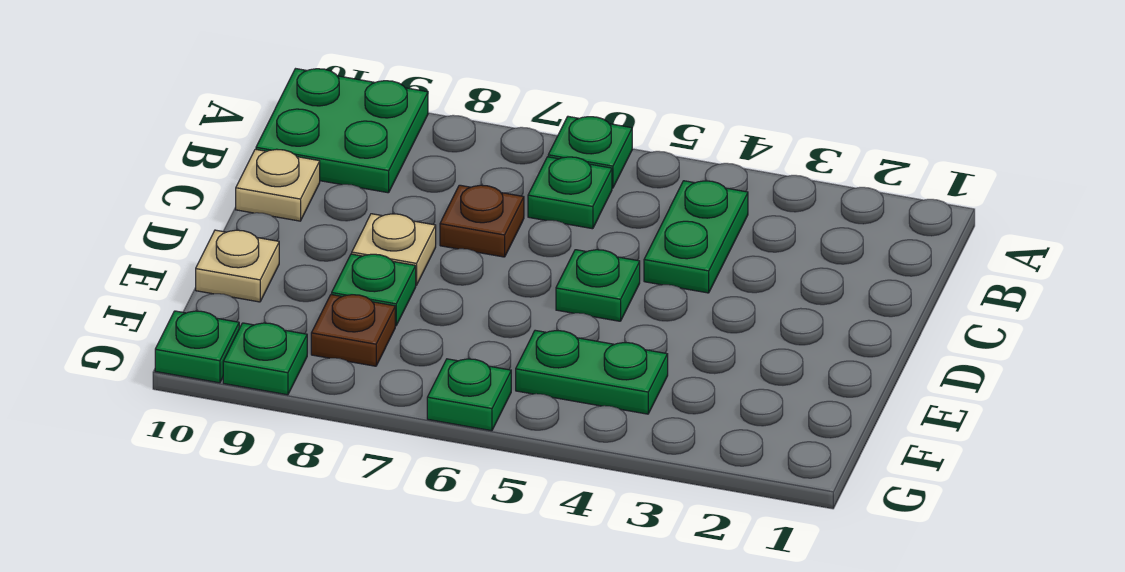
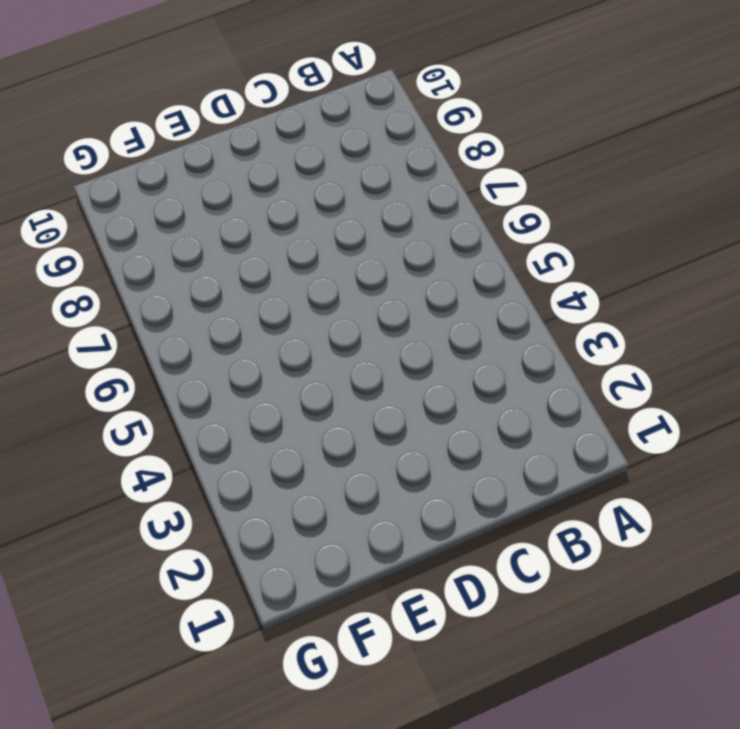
none -> green 1x1 plate [548,116,632,188]
none -> green 2x2 plate [256,69,428,193]
none -> green 1x2 plate [644,181,748,293]

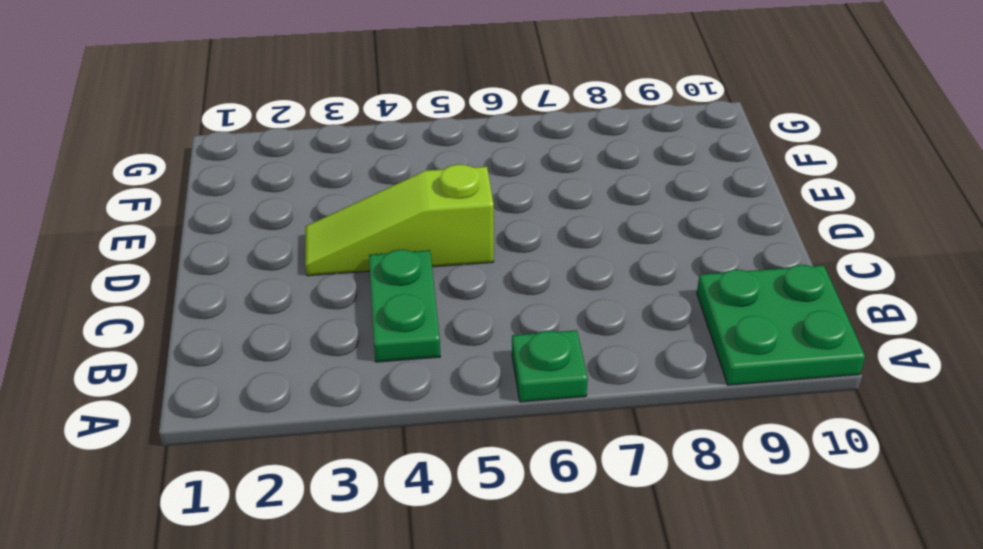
lime 1x3 slope [305,164,494,276] -> green 1x1 plate [556,250,640,321]
none -> green 1x1 plate [528,157,612,229]
none -> brown 1x1 plate [440,185,524,257]
none -> tan 1x1 plate [236,149,320,221]

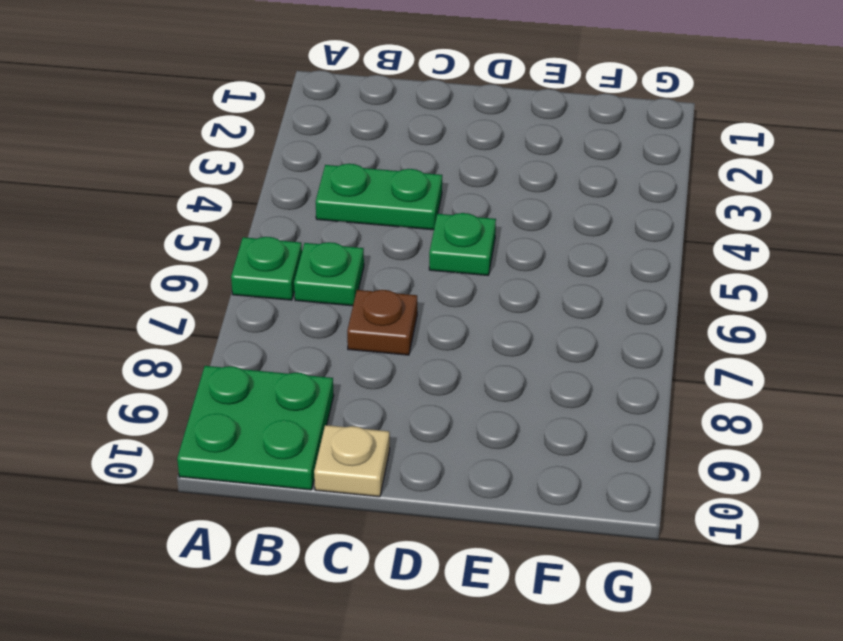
none -> tan 1x1 plate [352,214,436,285]
none -> green 1x1 plate [332,254,416,326]
none -> tan 1x1 plate [196,230,279,302]

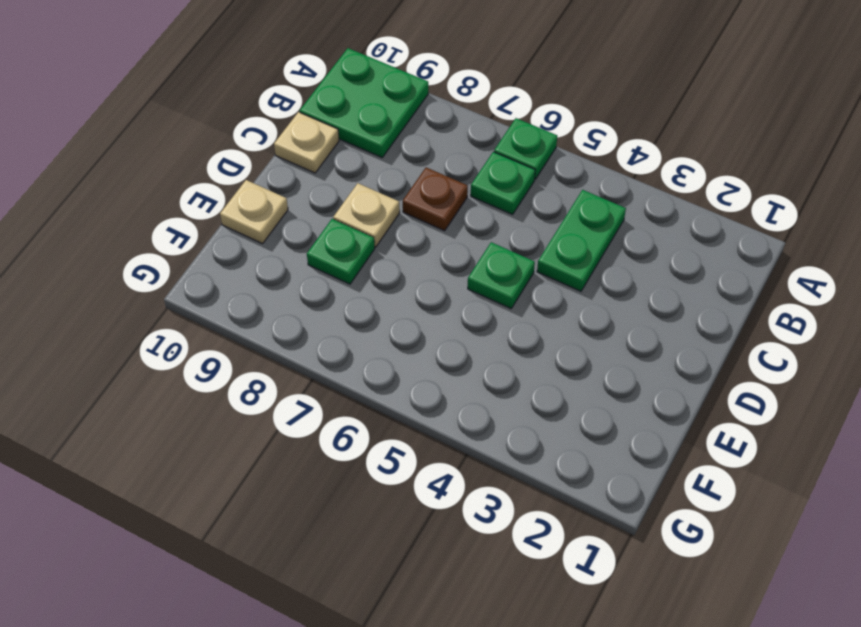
none -> green 1x2 plate [516,330,668,414]
none -> brown 1x1 plate [311,295,395,366]
none -> green 1x1 plate [427,359,511,431]

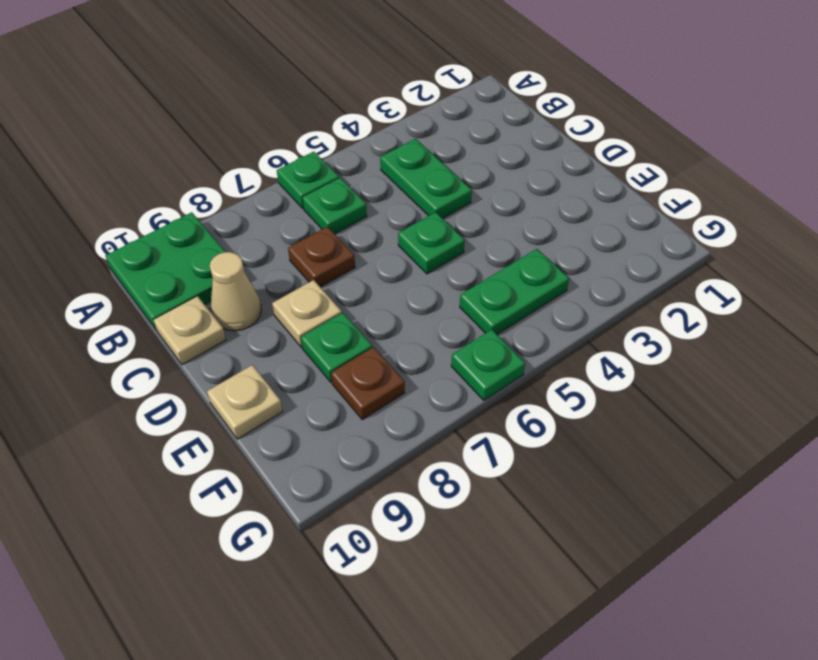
tan 1x1 cone [210,252,261,331] -> none
none -> green 1x1 plate [223,323,307,395]
none -> green 1x1 plate [155,311,239,383]

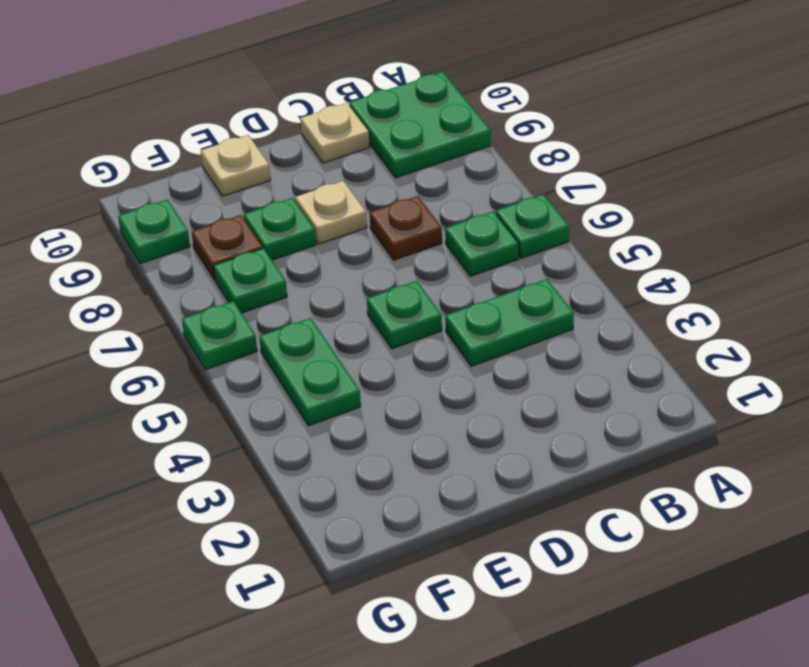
green 1x1 plate [214,248,287,313] -> green 1x1 plate moved to [155,311,239,383]

